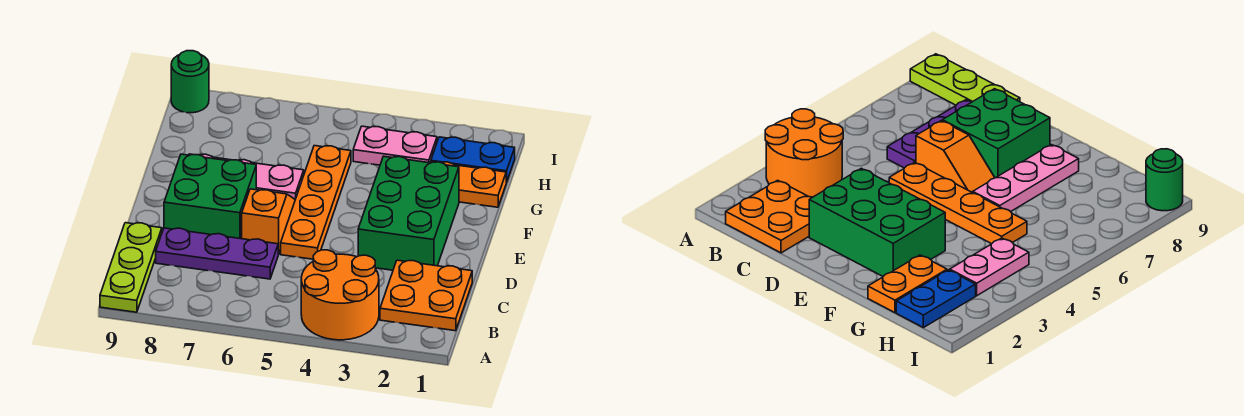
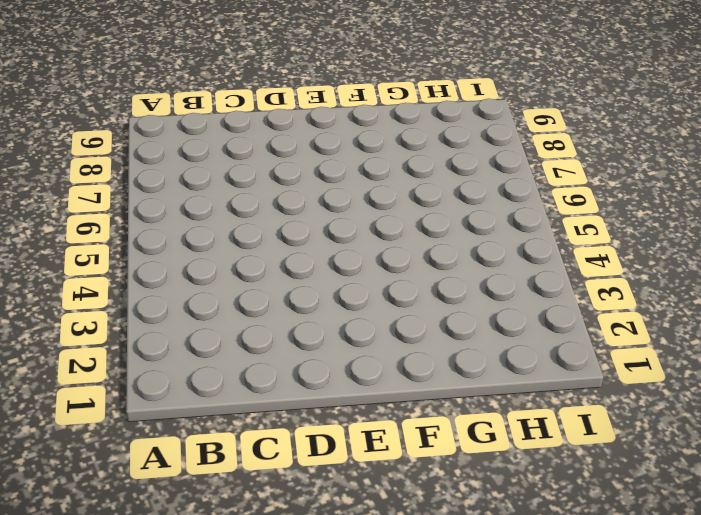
none -> orange 2x2 round brick [301,250,379,340]
none -> lime 1x3 plate [100,223,162,312]
none -> orange 2x2 plate [380,260,472,331]

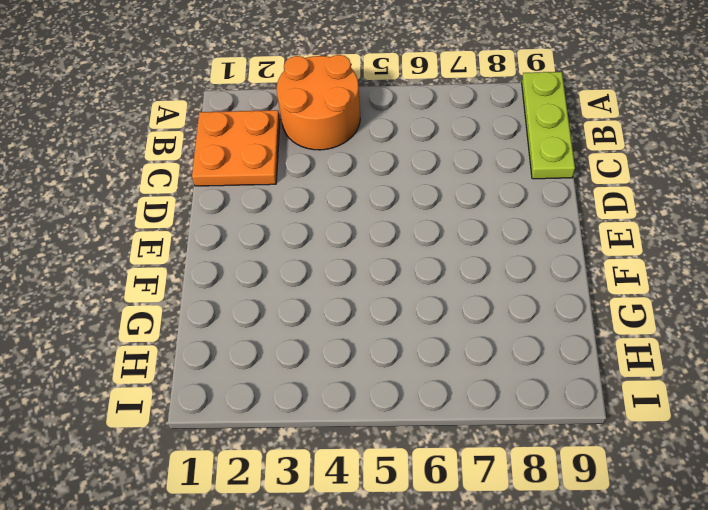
none -> purple 1x3 plate [156,228,278,279]
none -> green 2x3 brick [358,156,459,270]
none -> orange 1x4 plate [281,146,351,259]

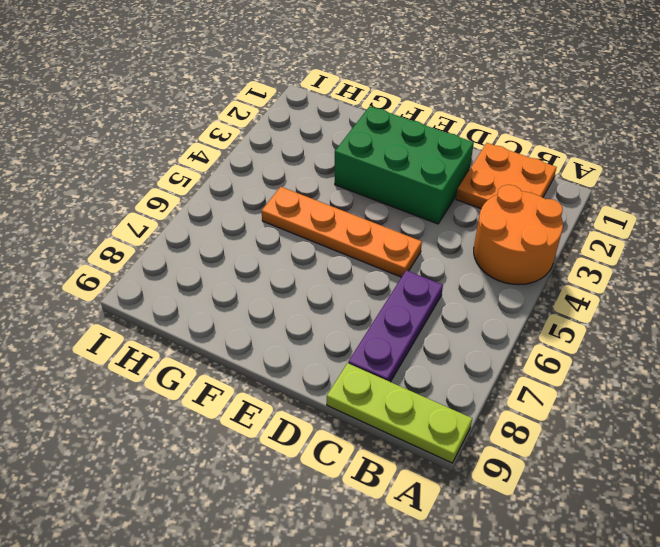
none -> orange 1x2 slope [242,189,295,254]
none -> green 2x2 brick [164,154,256,239]
none -> pink 1x3 plate [189,154,304,199]

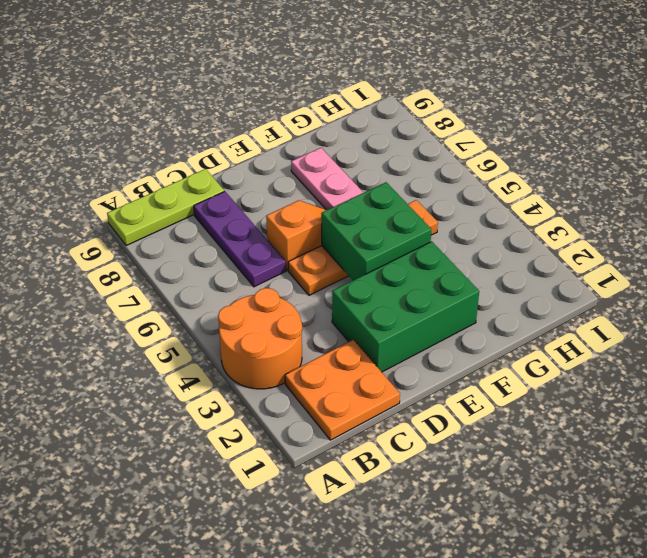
green 2x2 brick [321,182,431,280] -> green 2x2 brick moved to [164,154,256,239]
none -> orange 1x2 plate [430,162,506,207]
none -> blue 1x2 plate [431,137,515,182]
none -> pink 1x2 plate [353,126,437,165]

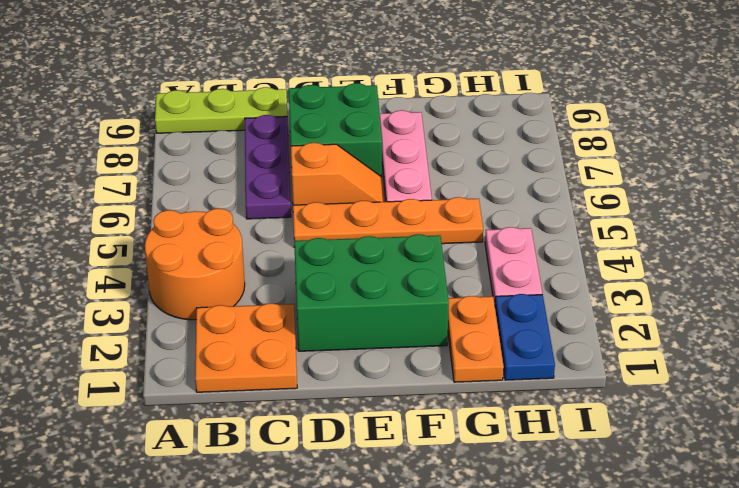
none -> green 1x1 round brick [171,51,209,113]

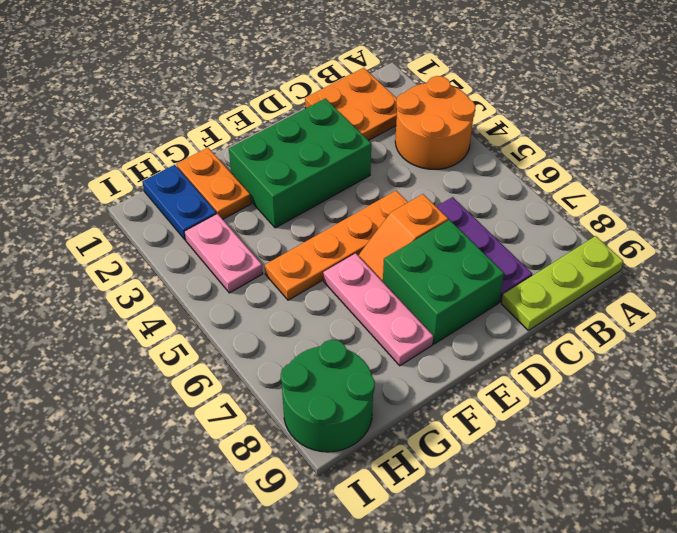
green 2x2 round brick [281,340,375,452] -> green 1x1 round brick [171,51,209,113]

